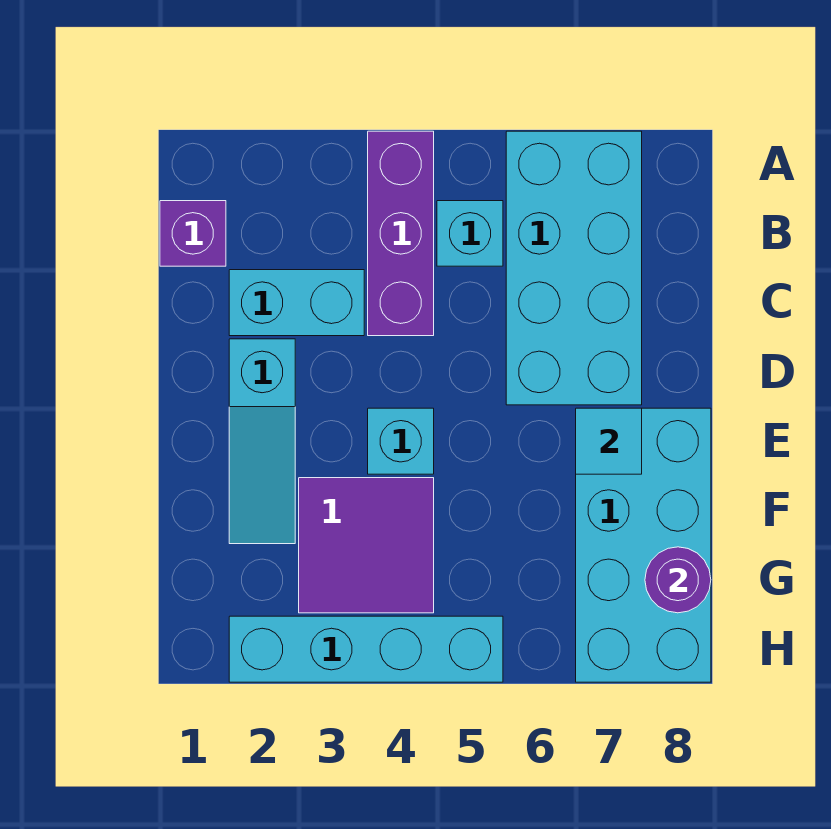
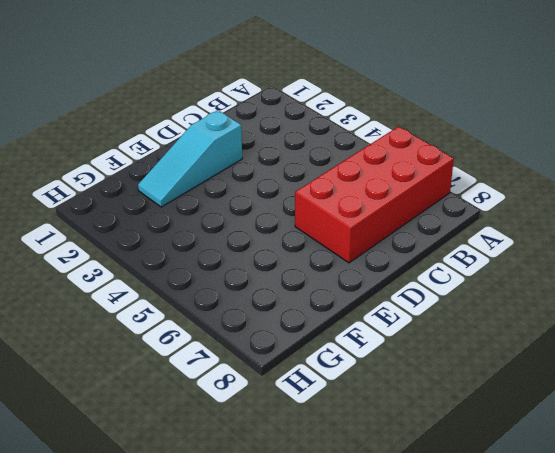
red 2x4 brick [295,127,454,263] -> cyan 2x4 brick [506,131,642,405]
none -> purple 1x3 brick [368,131,434,336]
none -> purple 1x1 brick [160,201,226,266]
none -> cyan 1x1 brick [437,201,503,266]

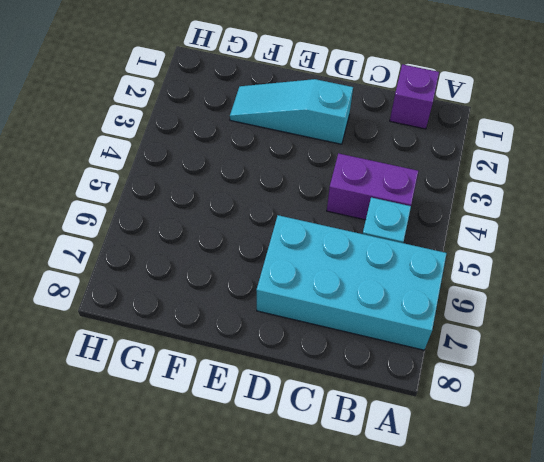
purple 1x2 brick [327,153,418,220] -> purple 1x3 brick [368,131,434,336]
none -> cyan 1x2 brick [229,270,364,336]
none -> cyan 1x1 brick [368,408,434,474]
none -> cyan 2x4 brick [576,408,711,682]

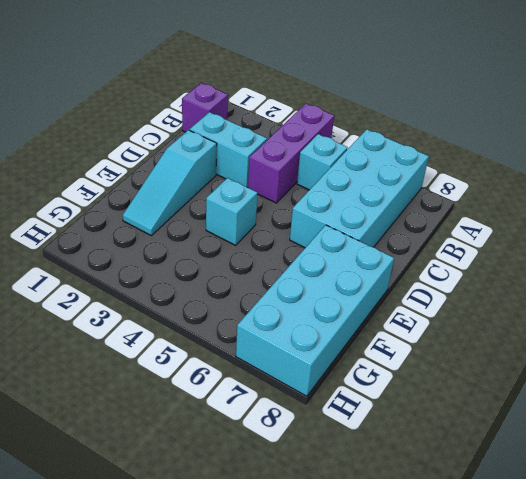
none -> purple 2x2 tile [299,478,434,613]
none -> cyan 1x4 brick [229,616,503,682]
none -> cyan 1x1 tile [576,408,642,474]

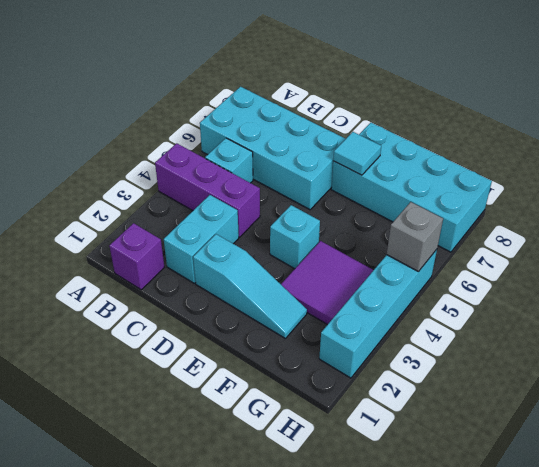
grey 1x1 brick [387,202,443,272] -> none
none -> purple 1x1 round brick [645,547,711,613]

